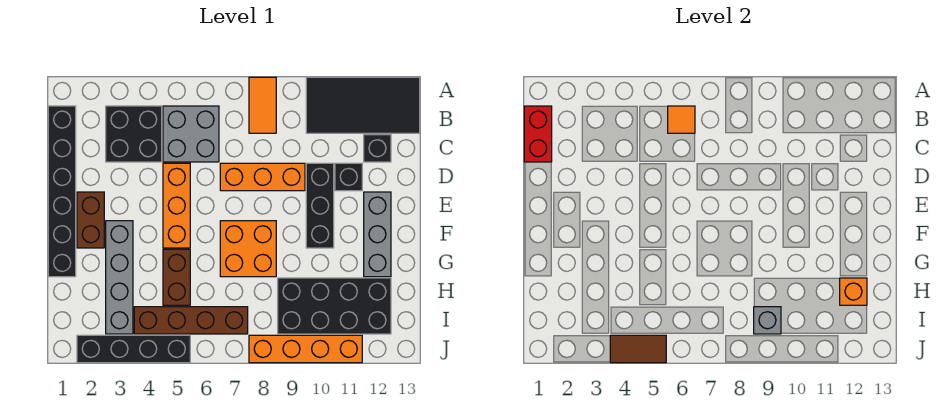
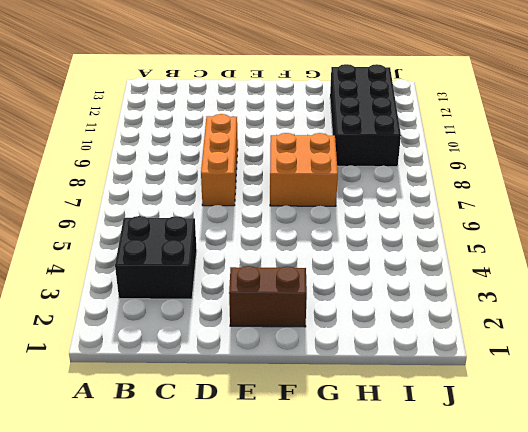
none -> orange 1x2 tile [249,77,276,133]
none -> black 2x4 tile [306,77,420,133]
none -> black 1x6 brick [48,106,76,277]

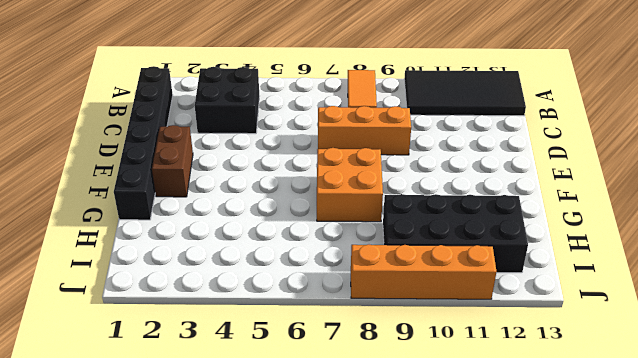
none -> grey 2x2 brick [163,106,219,162]
none -> black 1x1 brick [364,135,391,162]
none -> orange 1x3 brick [163,163,190,248]

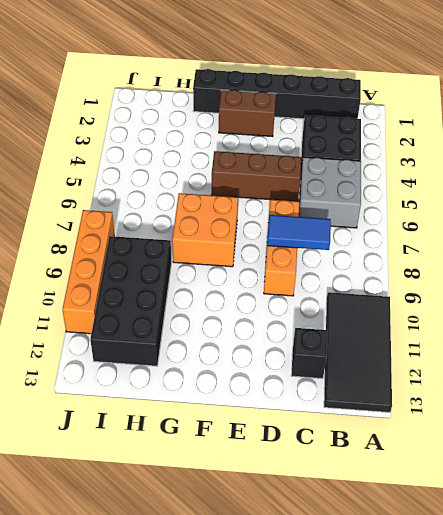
blue 1x2 tile [267,215,331,250] -> none
brown 1x3 brick [212,151,301,201] -> orange 1x3 brick [163,163,190,248]
none -> orange 1x2 tile [249,77,276,133]
none -> black 1x3 brick [306,163,334,248]
none -> black 1x1 brick [335,163,362,191]

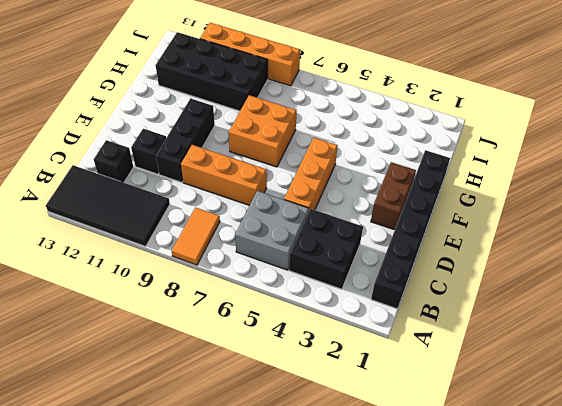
none -> grey 1x3 brick [364,192,391,277]
none -> grey 1x4 brick [106,221,133,334]
none -> brown 1x2 brick [163,249,190,305]

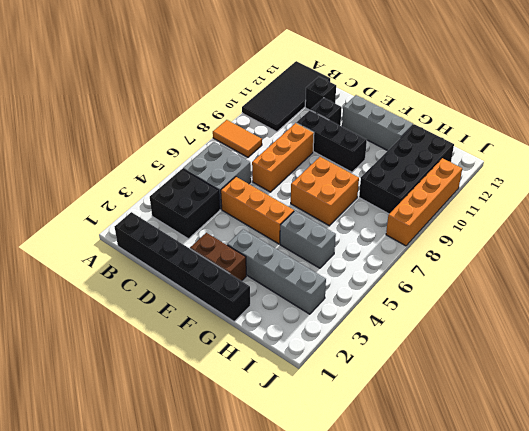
grey 1x2 brick [280,211,336,268] -> brown 1x2 brick [163,249,190,305]
none -> brown 1x4 brick [134,307,248,334]
none -> black 1x4 brick [77,335,190,363]
none -> red 1x2 brick [524,106,552,162]

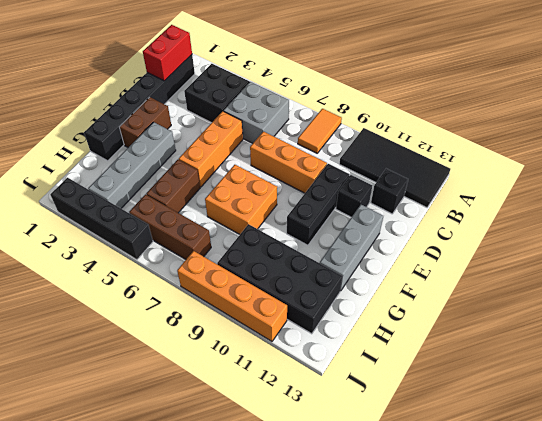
brown 1x3 brick [129,194,211,259] -> brown 1x4 brick [134,307,248,334]
none -> orange 1x1 tile [668,106,695,133]
none -> orange 1x1 brick [840,278,867,305]
none -> grey 1x1 brick [754,307,781,334]

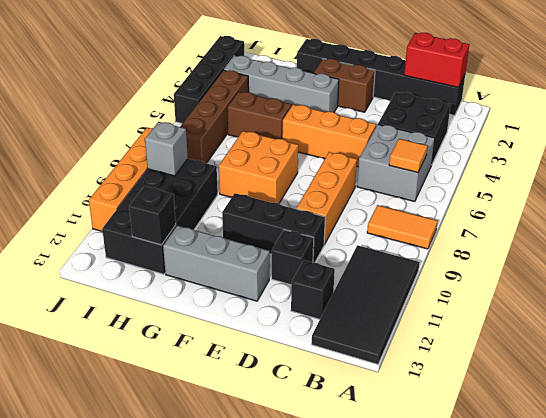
black 1x1 brick [129,186,176,245] -> orange 1x1 brick [840,278,867,305]
none -> brown 1x2 tile [610,335,666,363]

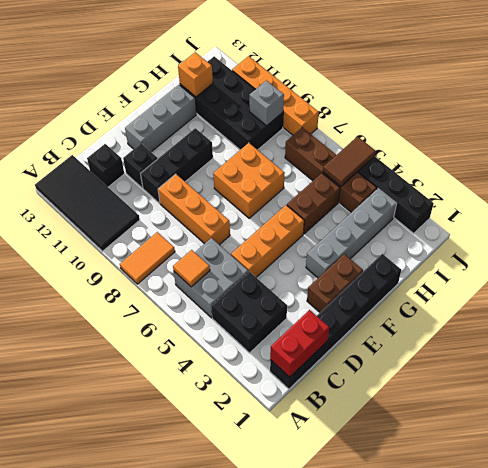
brown 1x2 tile [323,137,376,186] -> brown 1x2 tile turned to [610,335,666,363]

